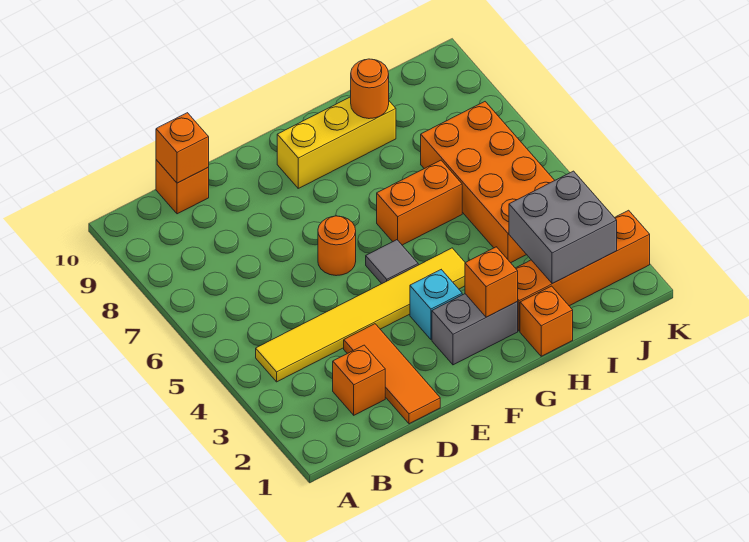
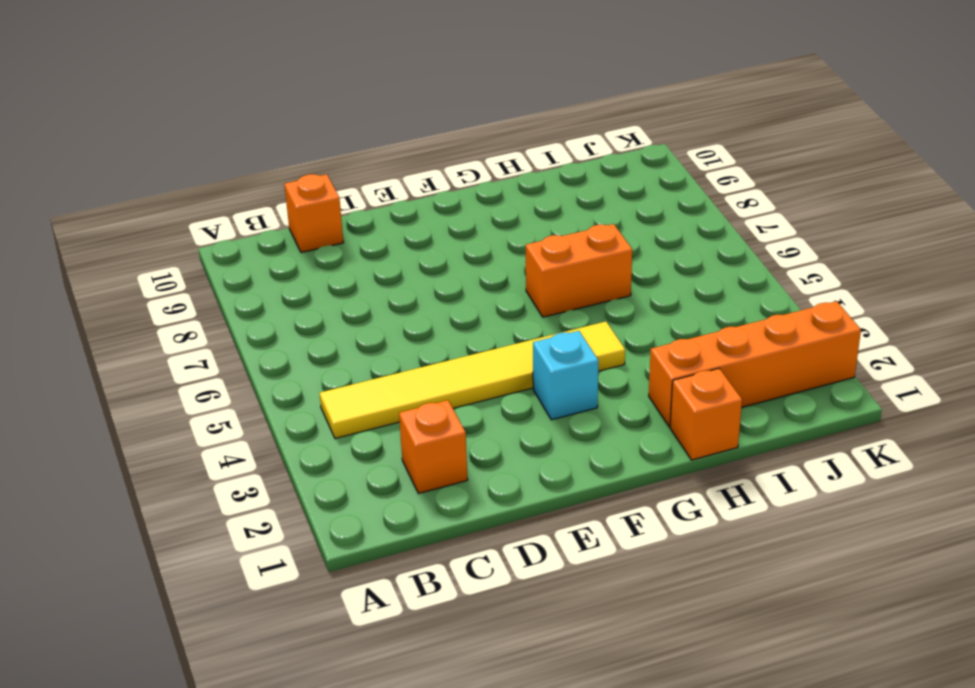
none -> orange 1x3 tile [344,324,440,424]
none -> orange 1x1 round brick [318,216,356,276]
none -> grey 1x2 brick [432,294,518,365]

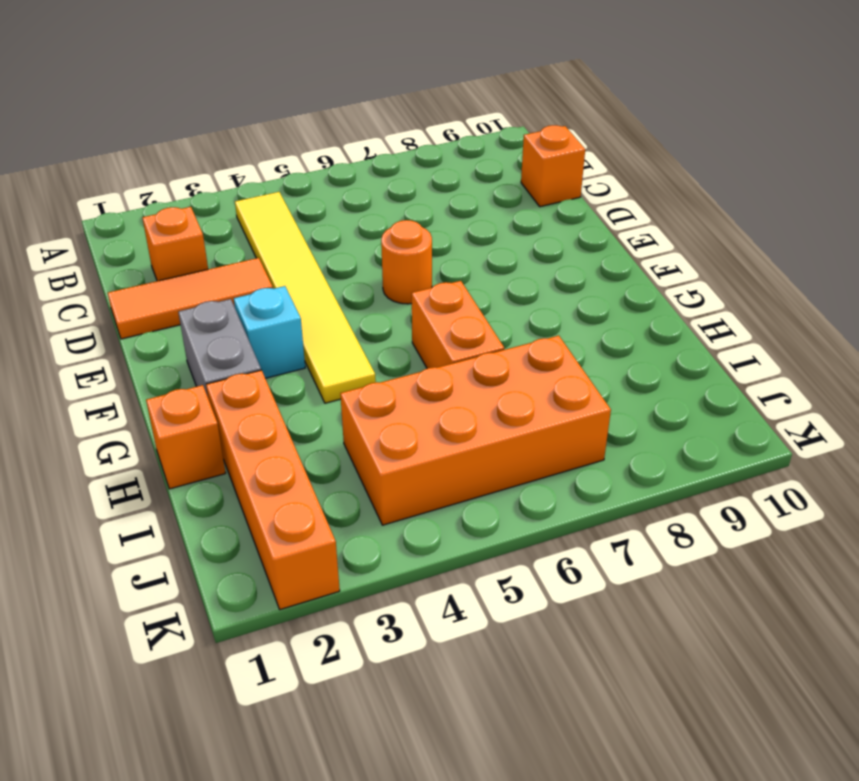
none -> grey 1x1 tile [366,240,418,284]
none -> yellow 1x3 brick [277,97,396,188]
none -> orange 1x1 brick [156,113,209,183]

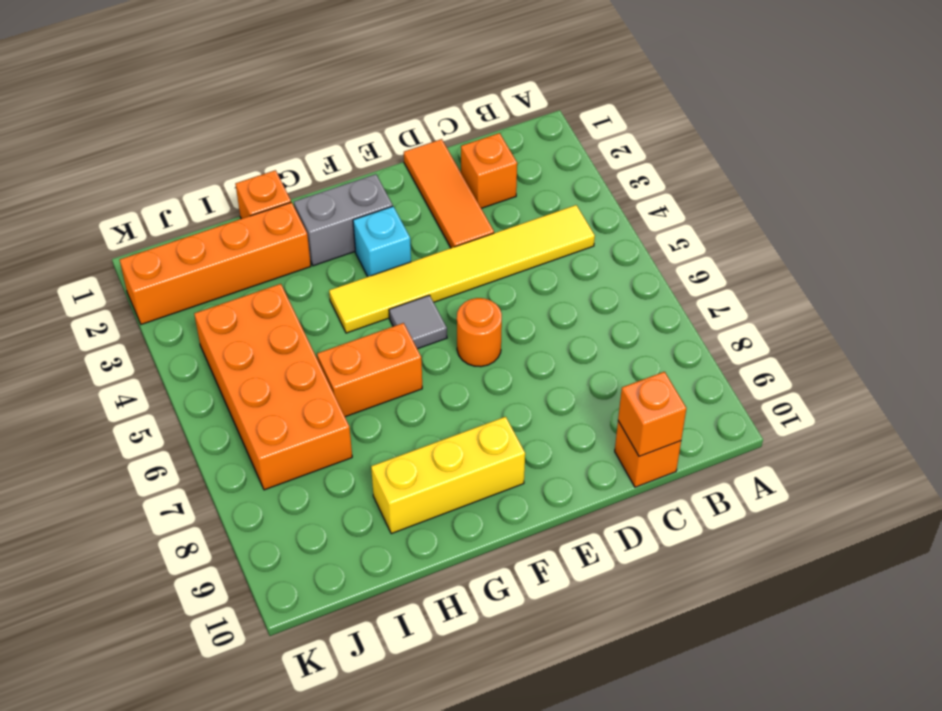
none -> orange 1x1 brick [465,247,518,317]
none -> orange 1x1 round brick [351,59,389,119]
none -> grey 2x2 brick [509,171,617,284]

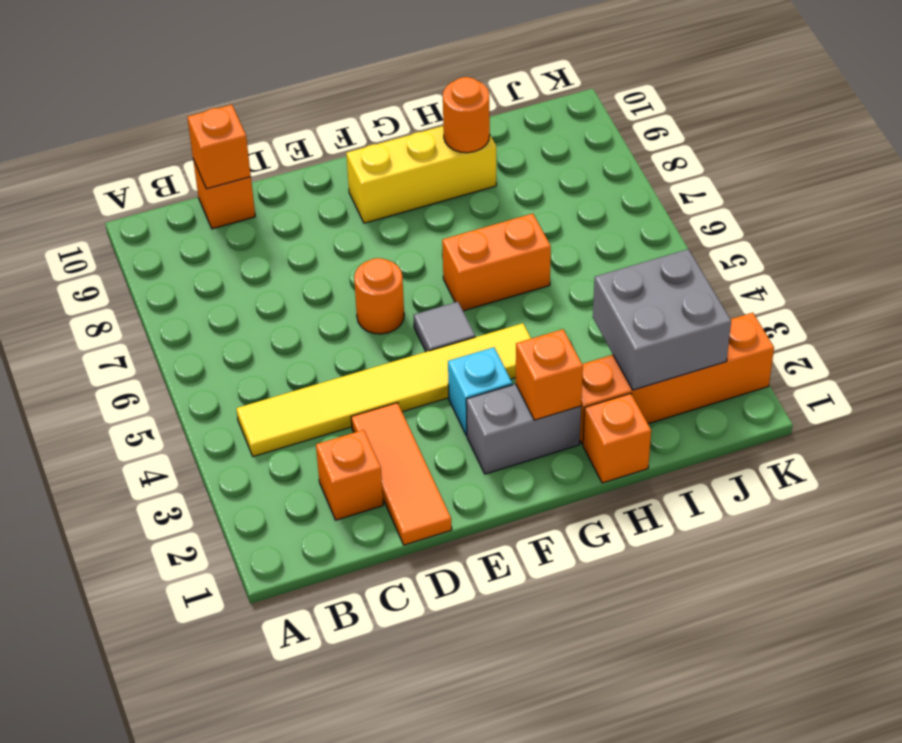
none -> orange 2x4 brick [421,102,555,263]

